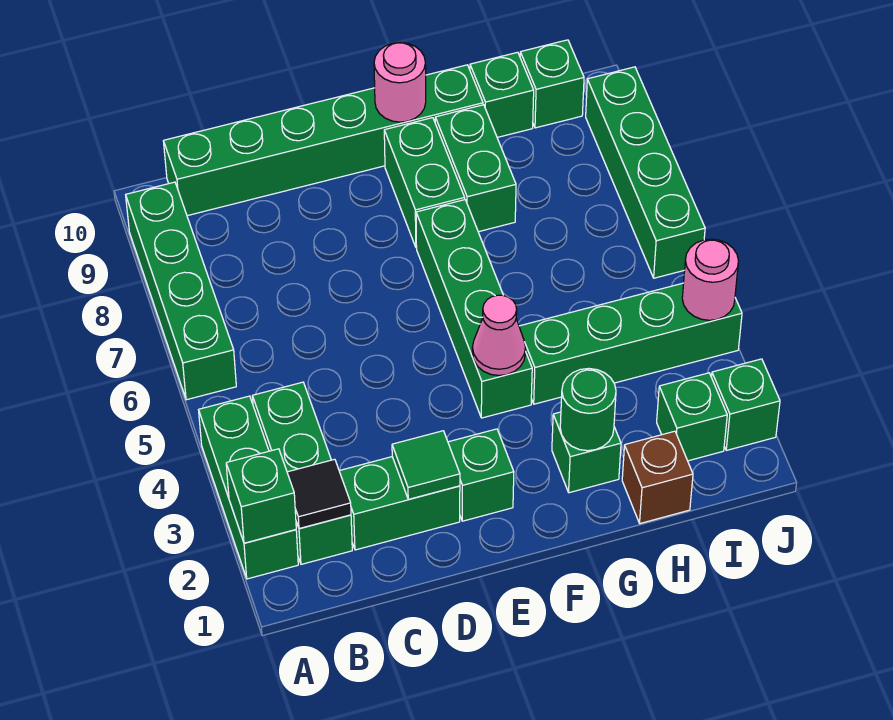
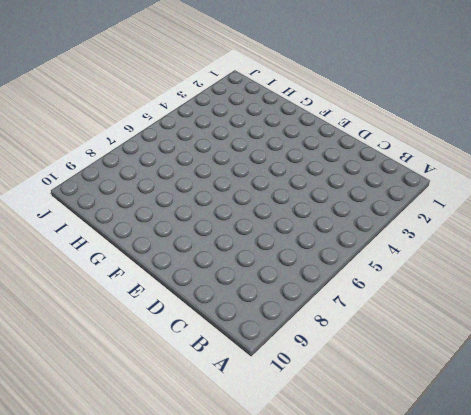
none -> green 1x3 brick [199,396,298,579]
none -> green 1x4 brick [126,182,236,400]
none -> green 1x3 brick [252,382,352,564]

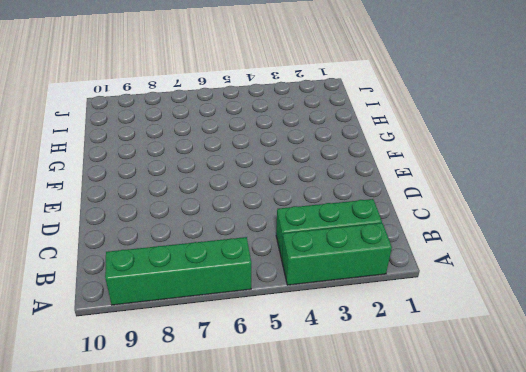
none -> green 1x6 brick [164,65,483,216]
none -> green 1x2 brick [339,457,460,550]
none -> green 1x1 brick [448,429,514,521]

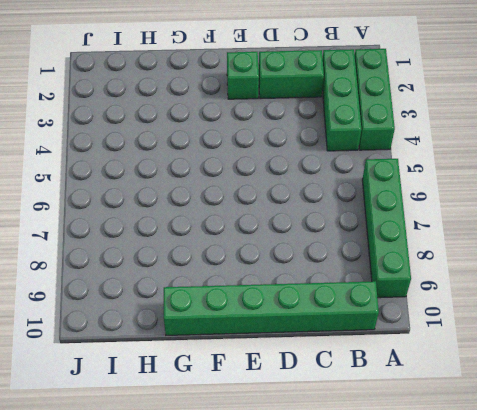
none -> green 1x4 brick [416,200,532,418]
none -> green 1x2 brick [384,118,465,248]
none -> green 1x1 brick [552,412,621,493]

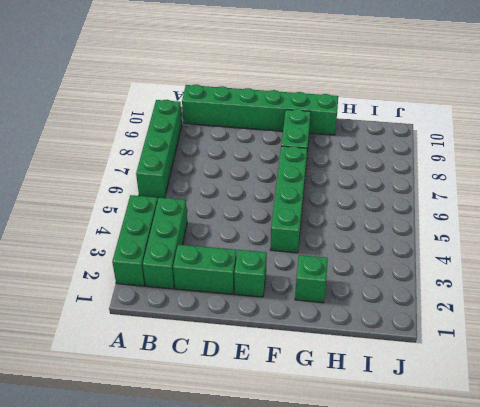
none -> green 1x4 brick [519,283,742,404]
none -> green 1x2 brick [435,105,516,232]
none -> brown 1x1 brick [622,431,693,523]

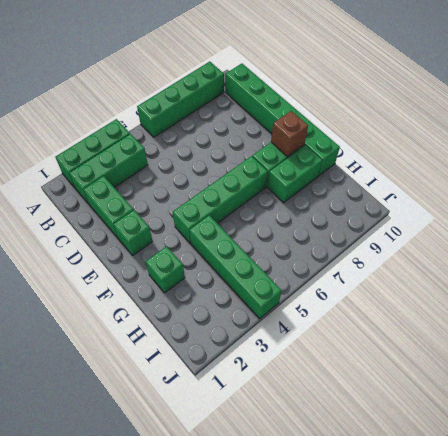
brown 1x1 brick [271,111,308,157] -> brown 1x1 brick moved to [622,431,693,523]
none -> green 1x1 brick [470,52,534,137]
none -> green 1x1 brick [657,373,727,461]
none -> green 1x1 brick [520,40,584,128]

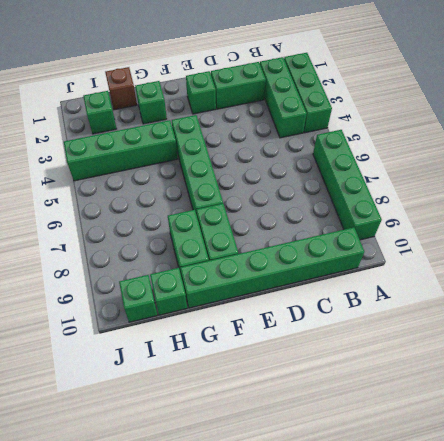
none -> green 1x1 brick [711,359,780,450]
none -> green 1x4 brick [586,67,705,278]
none -> green 1x1 brick [226,449,296,543]

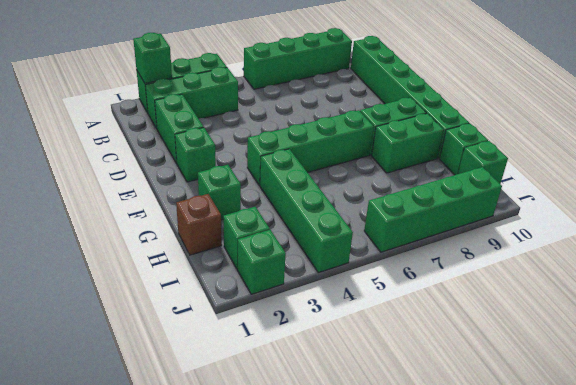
none -> black 1x1 tile [287,459,351,529]
none -> green 1x1 tile [392,431,460,499]
none -> pink 1x1 cone [472,295,526,376]

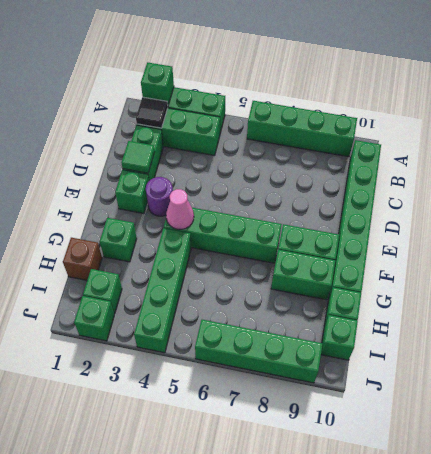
purple 1x1 round brick [146,177,173,216] -> none
none -> pink 1x1 round brick [374,43,426,122]
none -> green 1x1 round brick [560,368,616,451]
none -> pink 1x1 round brick [682,239,738,320]

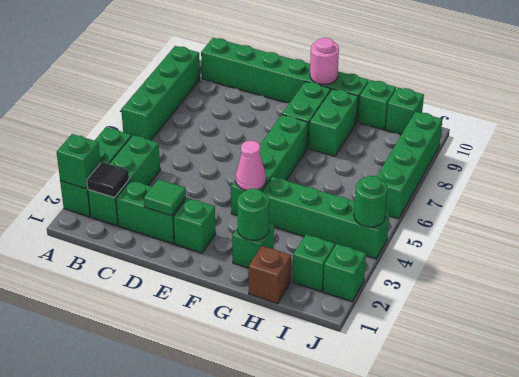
green 1x1 round brick [354,176,388,227] -> pink 1x1 round brick [682,239,738,320]

